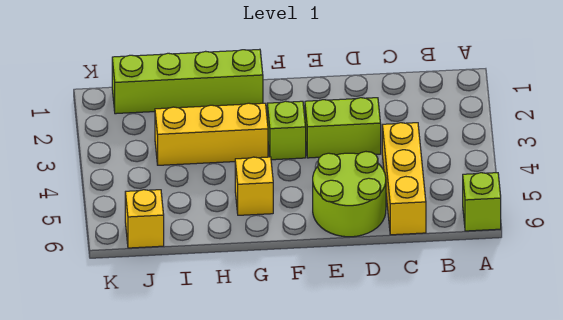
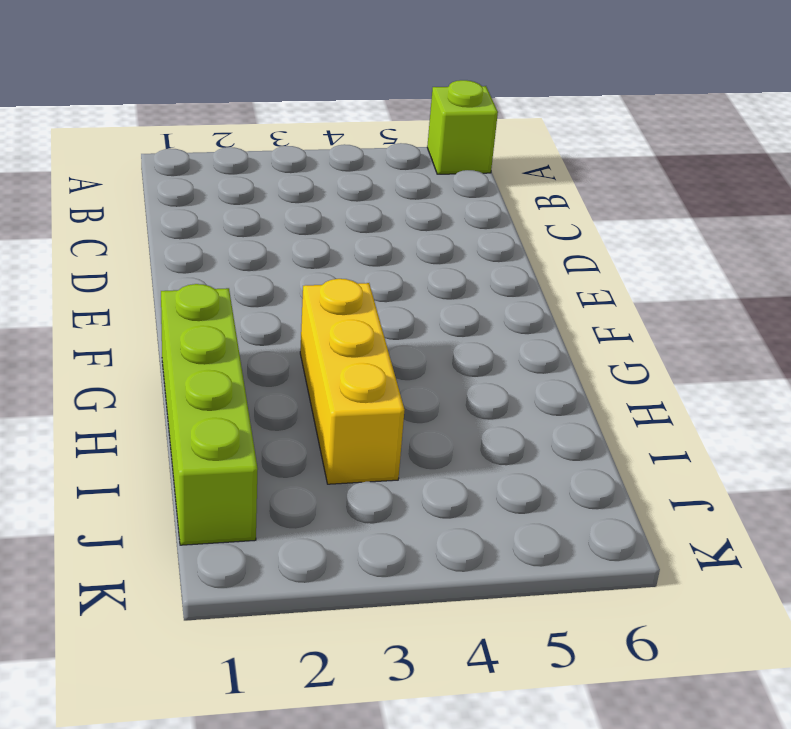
none -> yellow 1x3 brick [382,123,426,235]
none -> lime 1x2 brick [305,98,381,158]

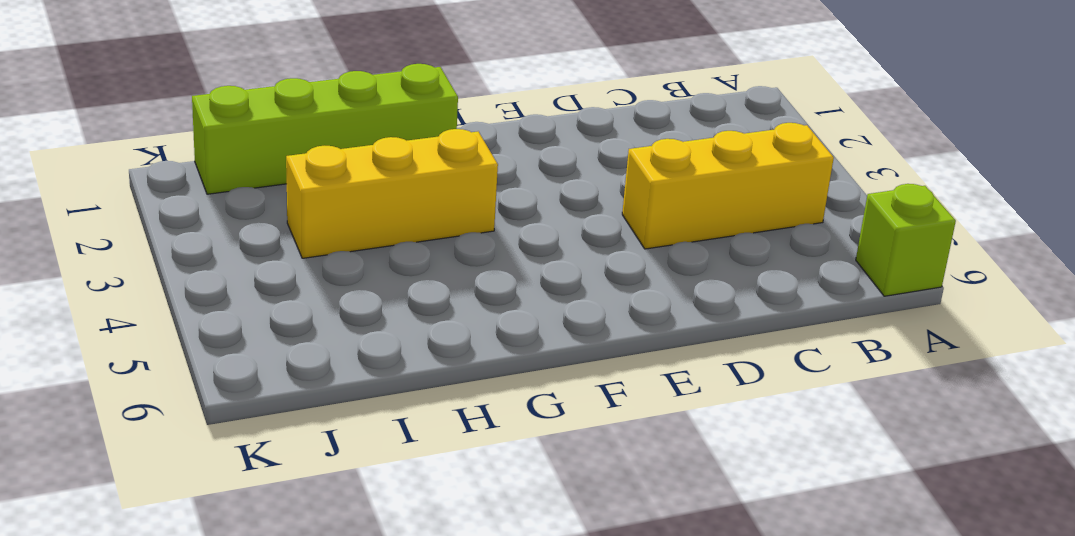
yellow 1x3 brick [622,123,834,249] -> yellow 1x3 brick turned to [382,123,426,235]
none -> lime 1x2 brick [305,98,381,158]
none -> lime 2x2 round brick [313,152,386,237]

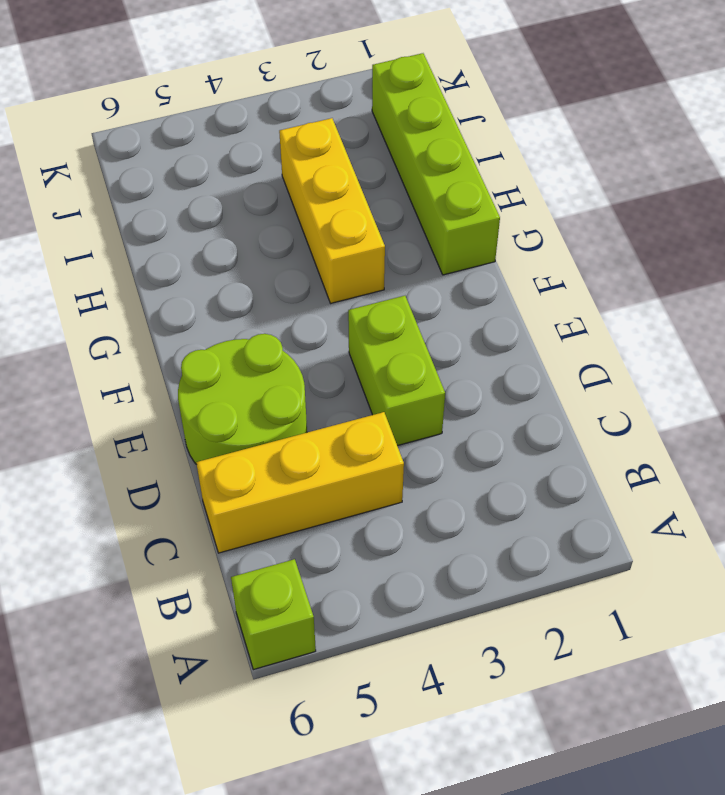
none -> lime 1x1 brick [267,101,306,160]
none -> yellow 1x1 brick [235,157,273,215]

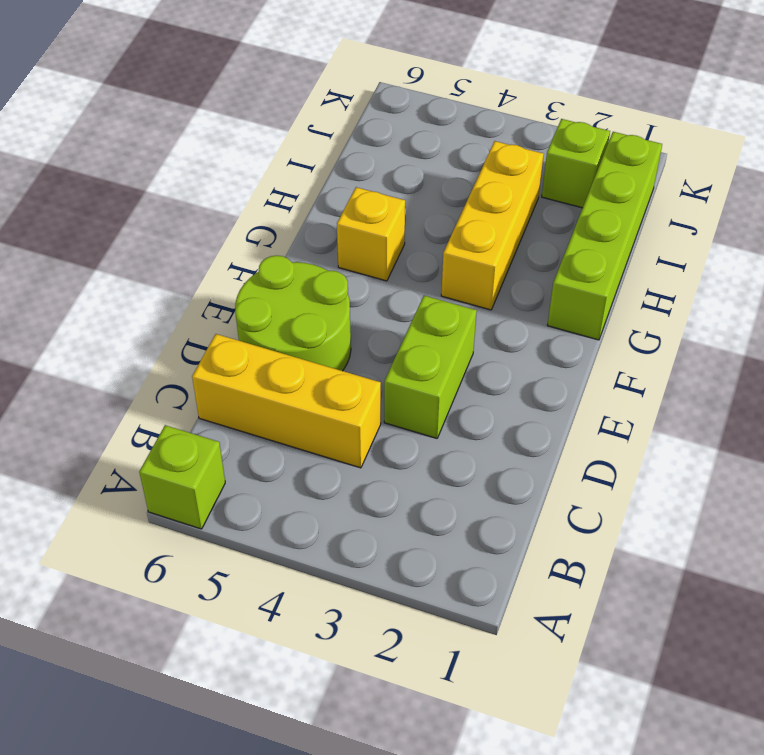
lime 1x1 brick [542,119,610,208] -> lime 1x1 brick moved to [267,101,306,160]
none -> yellow 1x1 brick [125,190,164,248]

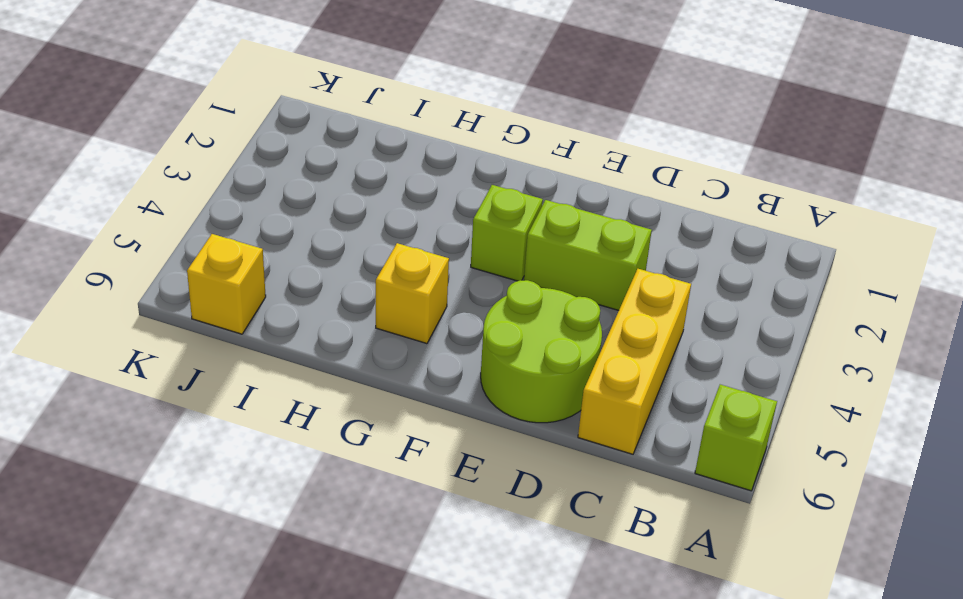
none -> lime 1x4 brick [112,49,263,114]
none -> yellow 1x3 brick [155,103,268,165]

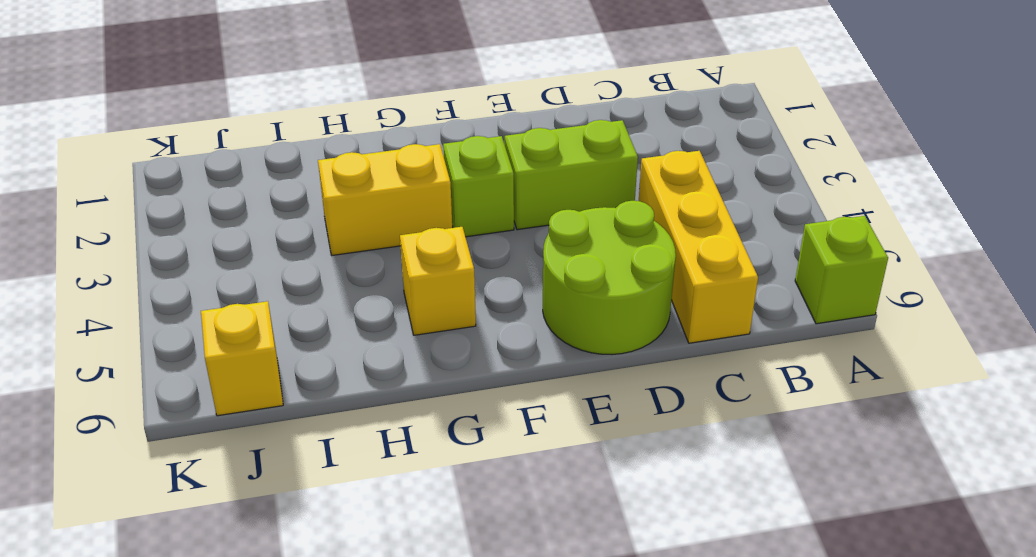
yellow 1x2 brick [318,144,452,255] -> yellow 1x3 brick [155,103,268,165]
none -> lime 1x4 brick [112,49,263,114]

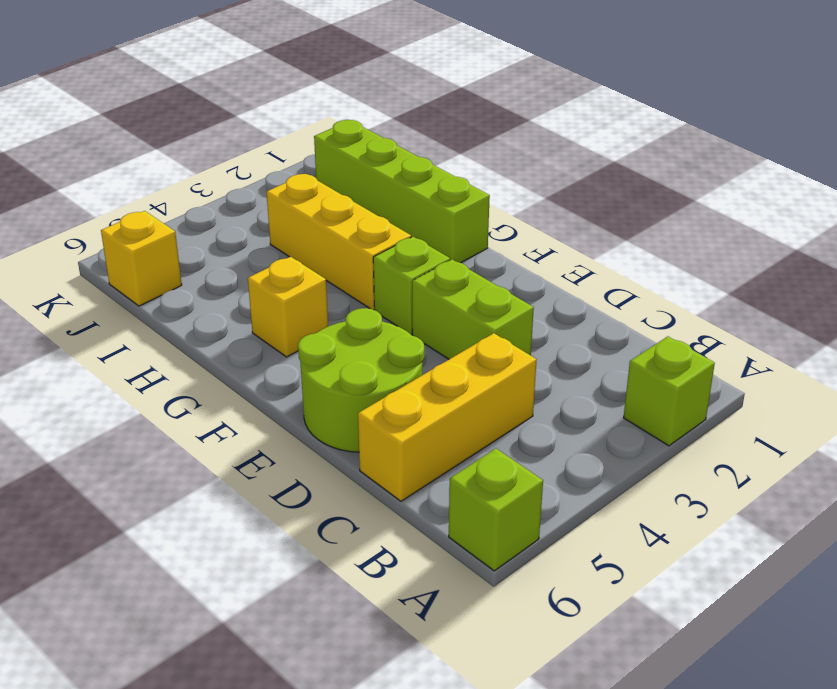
lime 1x1 brick [624,336,715,446] -> none

